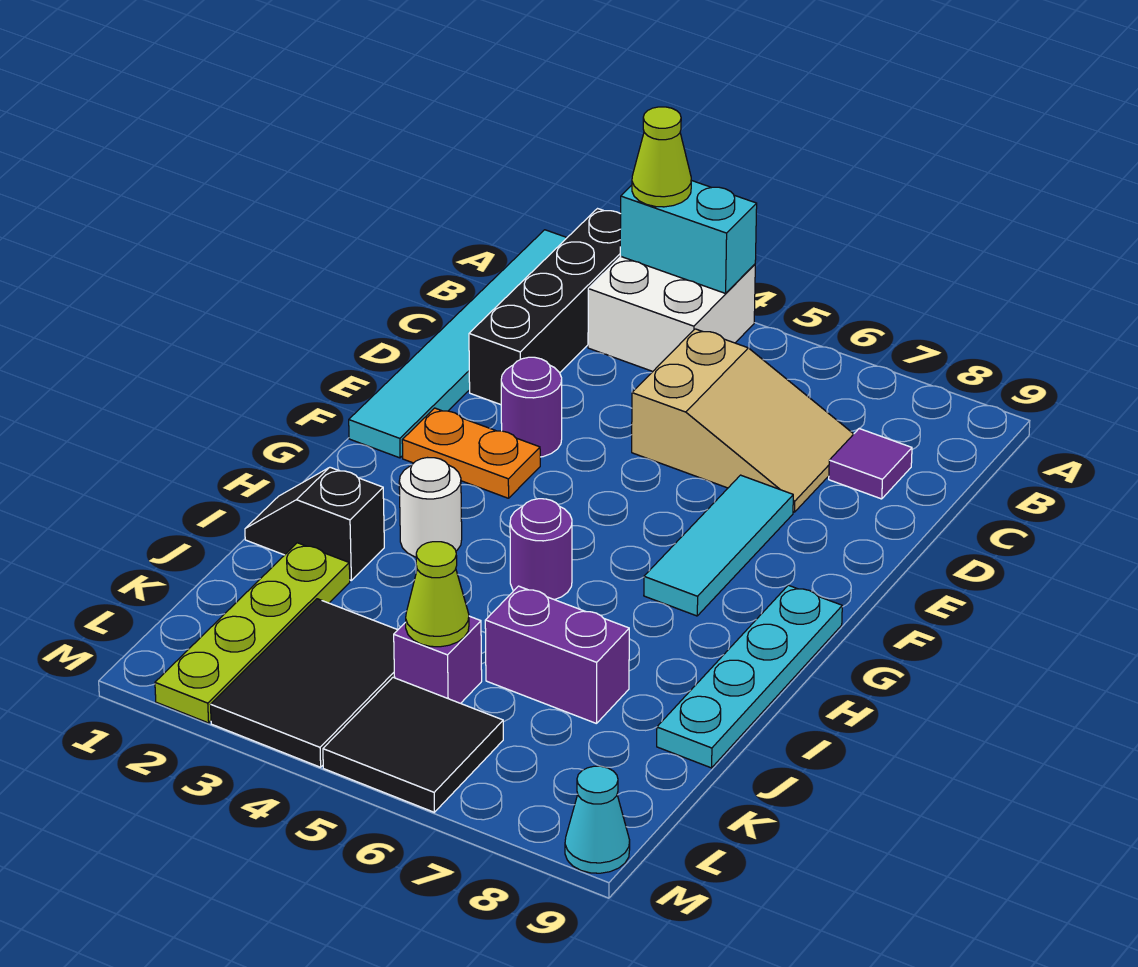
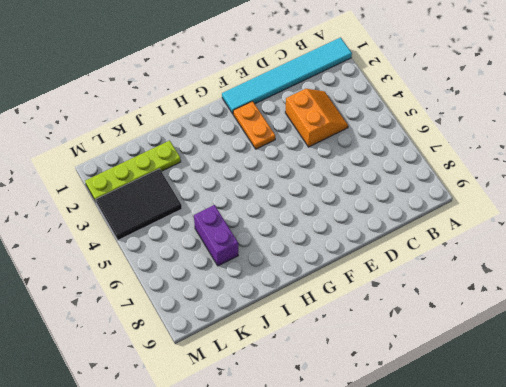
orange 2x2 slope [285,89,348,147] -> none
none -> black 1x4 brick [469,209,621,405]
none -> white 2x2 brick [588,257,755,371]
none -> tan 2x3 slope [632,329,853,512]

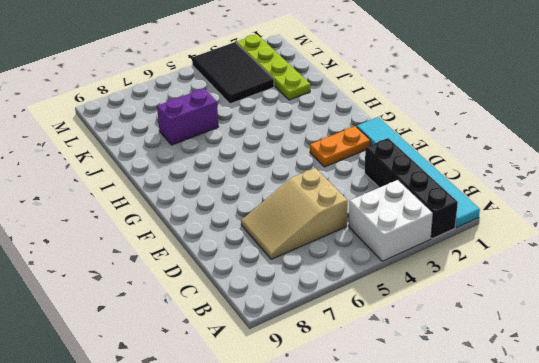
none -> purple 1x1 tile [829,428,912,499]
none -> purple 1x1 round brick [501,357,562,457]
none -> cyan 1x3 tile [644,475,793,616]

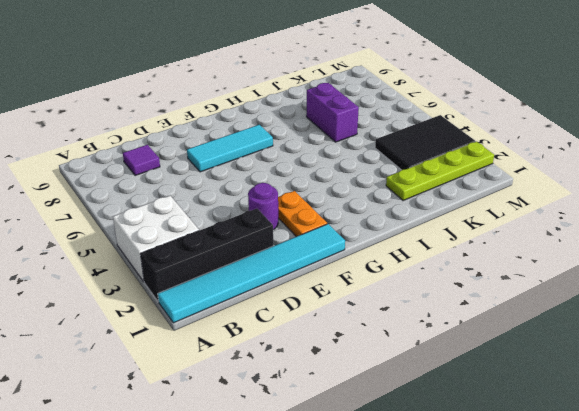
none -> tan 2x3 slope [632,329,853,512]
none -> cyan 1x4 plate [657,585,842,768]
none -> white 1x1 round brick [399,458,462,557]

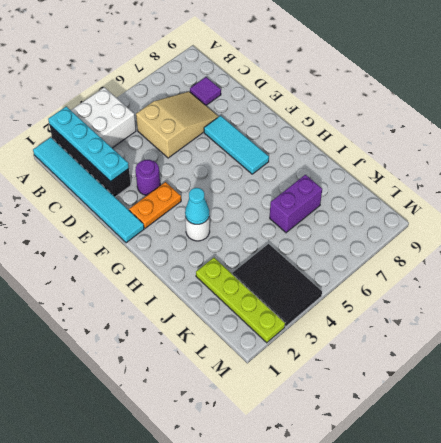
cyan 1x4 plate [48,106,129,181] -> cyan 1x4 plate moved to [657,585,842,768]
cyan 1x1 cone [185,188,209,224] -> cyan 1x1 cone moved to [565,766,630,873]
none -> purple 1x1 round brick [510,499,572,600]
none -> black 1x2 slope [245,467,384,580]
none -> purple 1x1 brick [394,616,482,703]

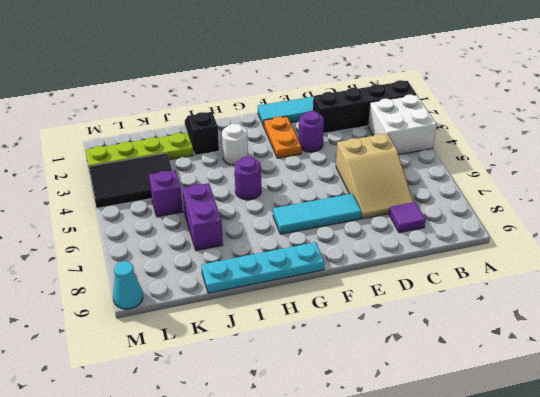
none -> black 2x2 tile [323,677,503,812]
none -> cyan 1x2 brick [620,180,757,293]
none -> lime 1x1 cone [406,542,469,647]

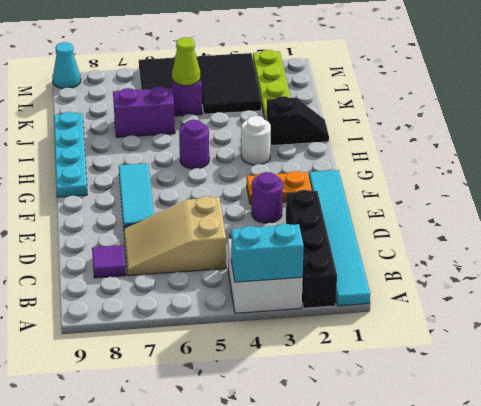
none -> lime 1x1 cone [632,107,691,207]

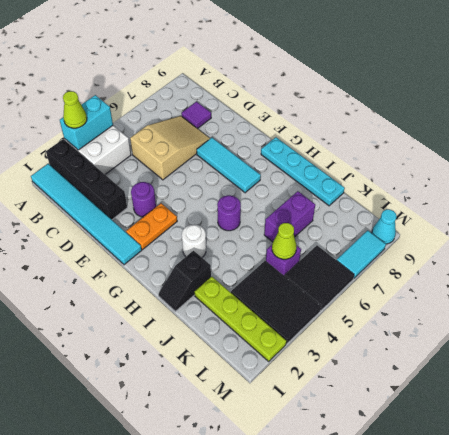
cyan 1x2 tile [337,230,386,278] -> none

